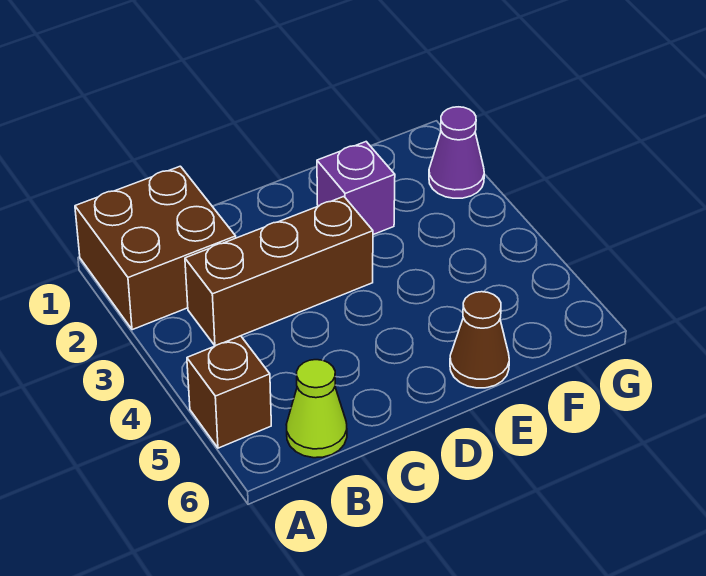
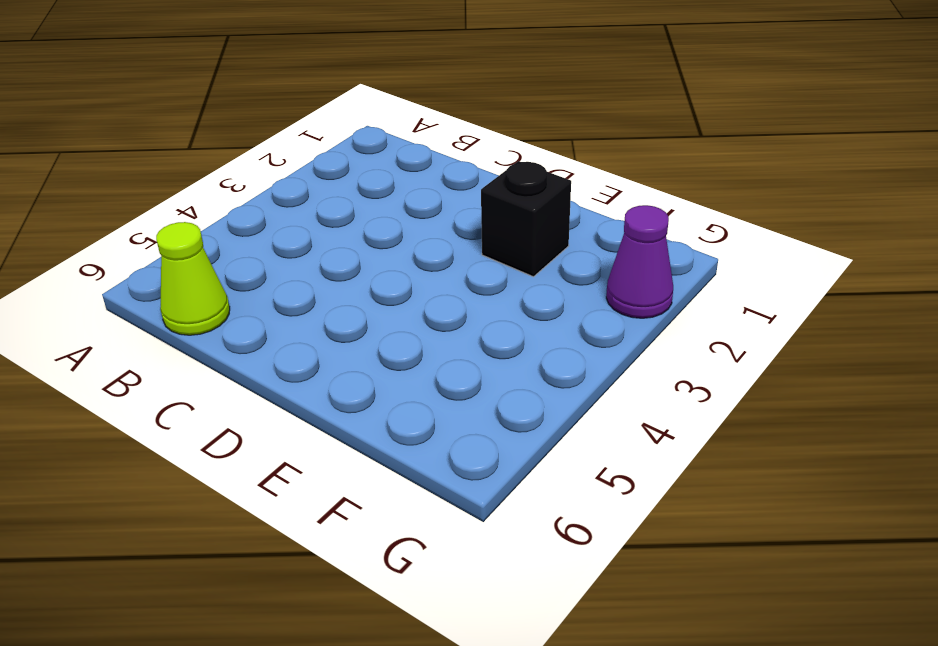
black 1x1 brick [481,161,571,277] -> purple 1x1 brick [317,142,395,235]
none -> brown 2x2 brick [75,166,236,330]
none -> brown 1x1 brick [187,336,271,448]

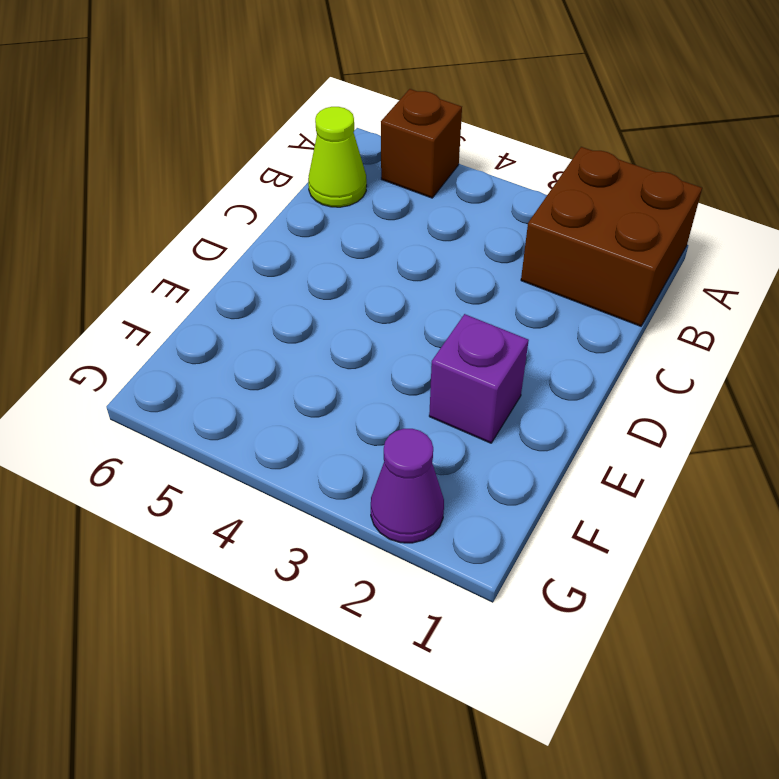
none -> brown 1x3 brick [185,197,373,346]
none -> brown 1x1 cone [450,292,509,388]

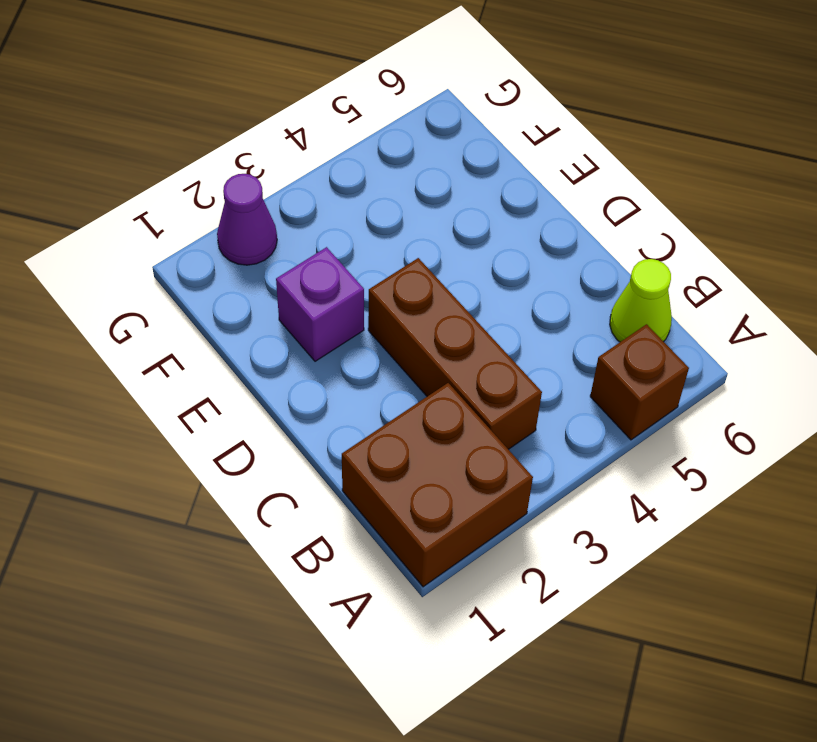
none -> brown 1x1 cone [450,292,509,388]

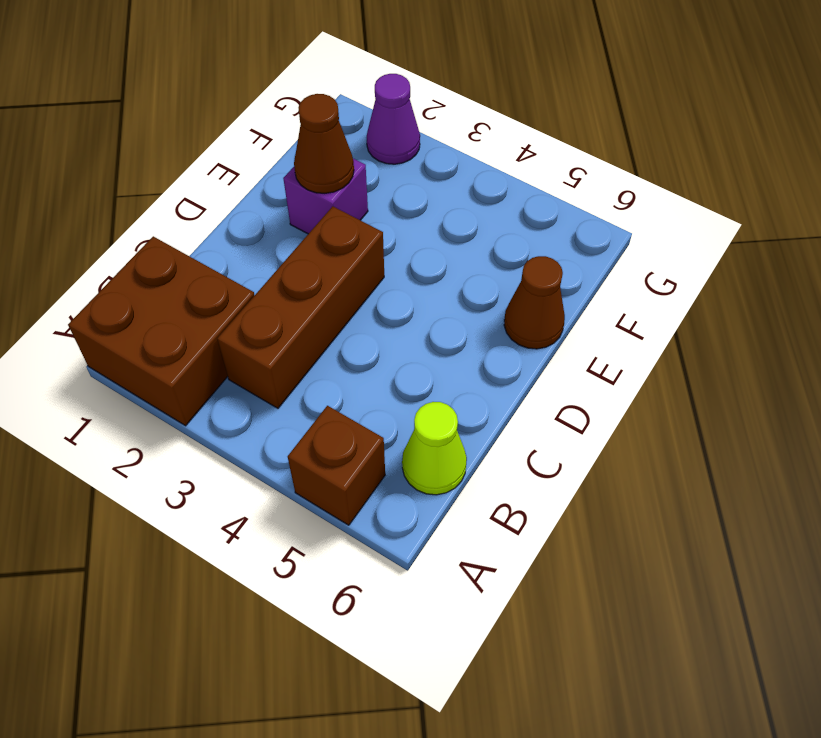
brown 1x1 cone [294,94,354,193] -> none

